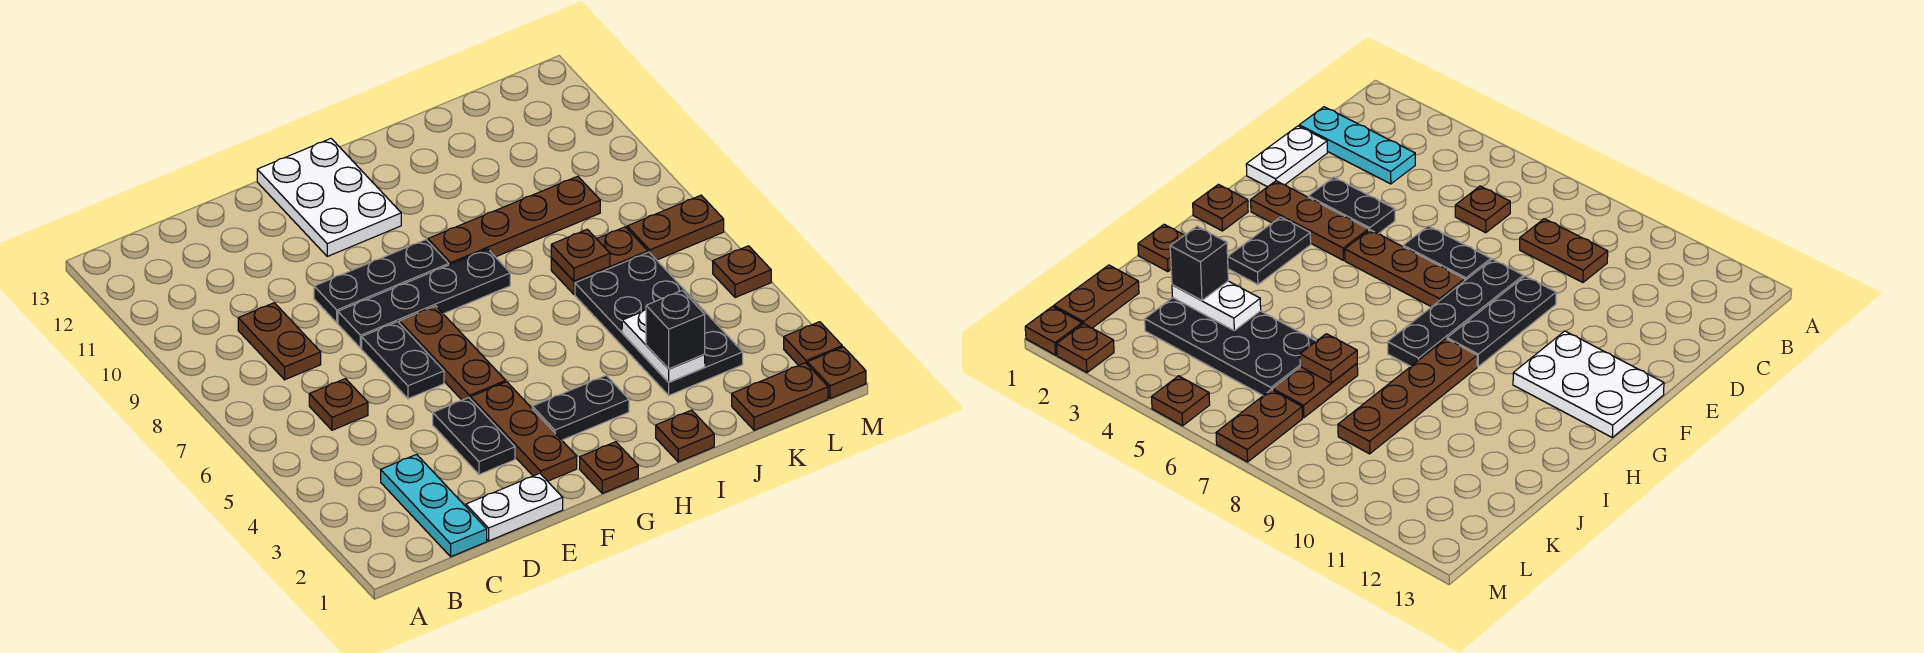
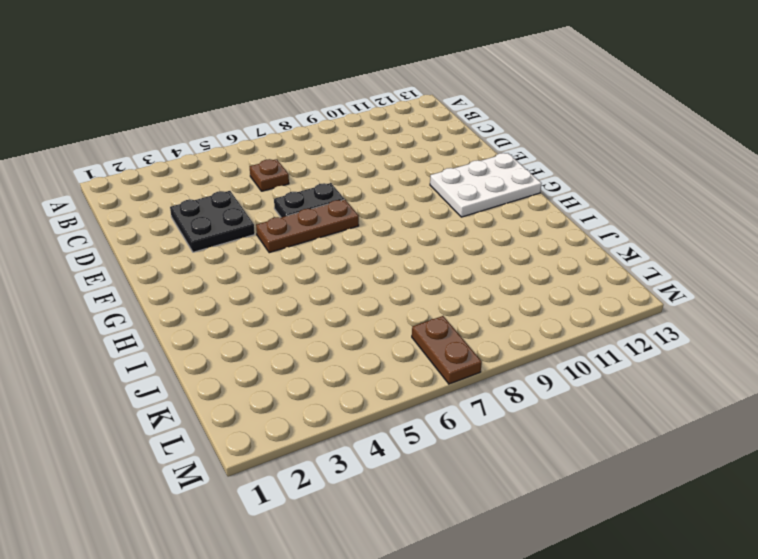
black 2x2 plate [170,191,255,252] -> black 1x2 plate [433,398,515,475]
none -> cyan 1x3 plate [381,454,487,557]
none -> brown 1x2 plate [238,303,321,380]
none -> white 1x2 plate [466,473,563,541]

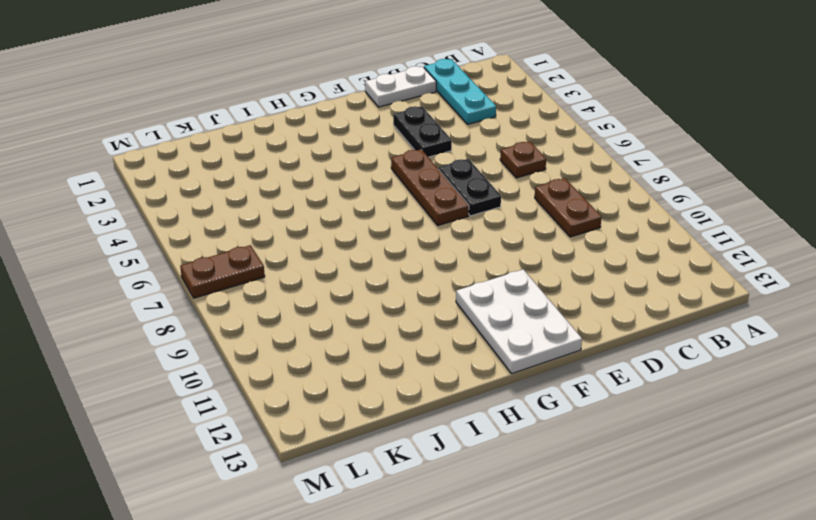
none -> black 1x4 plate [338,249,510,348]
none -> black 1x3 plate [314,240,449,323]
none -> brown 1x3 plate [471,382,577,481]

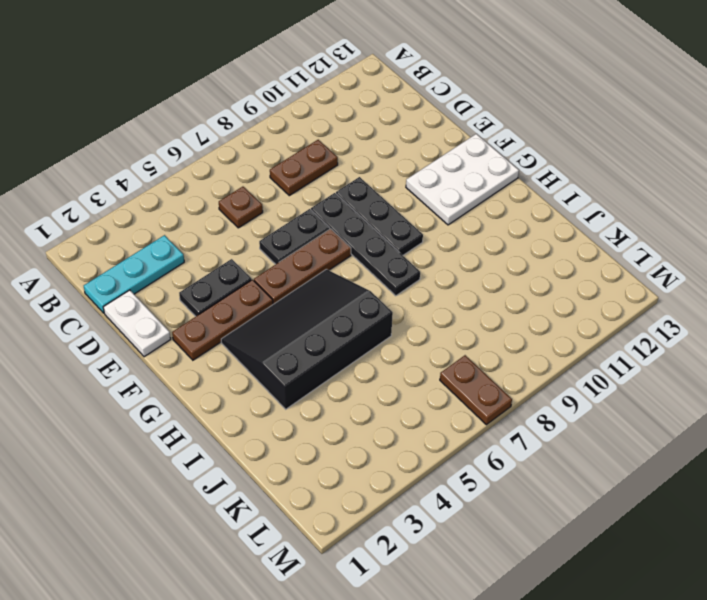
black 3x4 slope [221,269,393,409] -> black 1x2 plate [532,375,629,440]
none -> brown 1x1 plate [580,442,638,493]
none -> brown 1x4 plate [428,176,600,265]
none -> brown 1x1 plate [656,410,714,462]

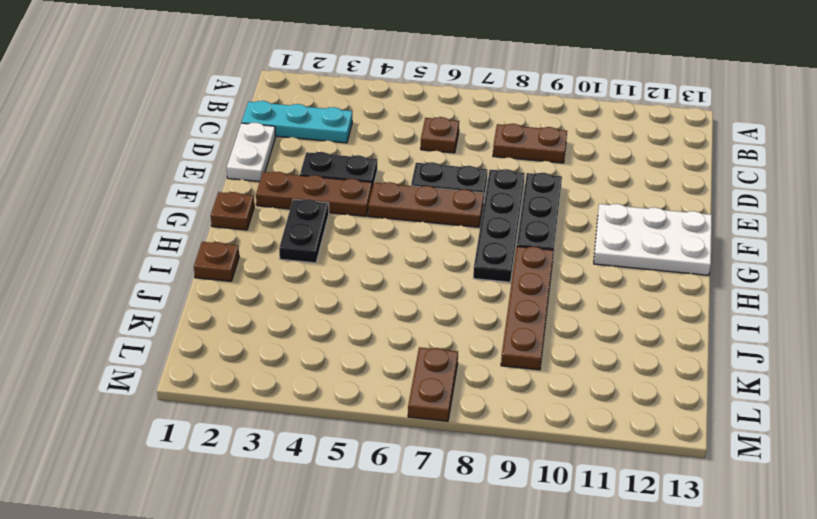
none -> black 2x4 plate [575,252,743,395]
none -> brown 1x2 plate [551,227,648,294]
none -> brown 1x2 plate [732,363,828,430]

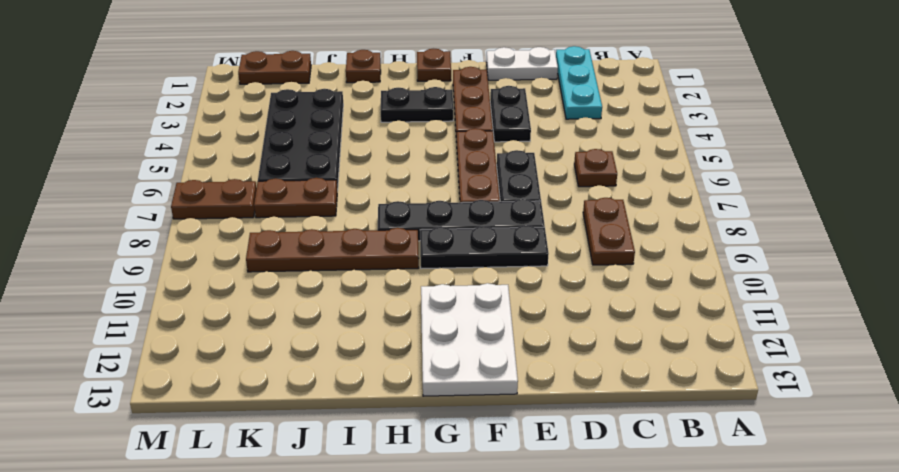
none -> brown 1x1 plate [807,347,866,399]
none -> brown 1x1 plate [784,322,842,365]
none -> brown 1x1 plate [713,246,771,298]

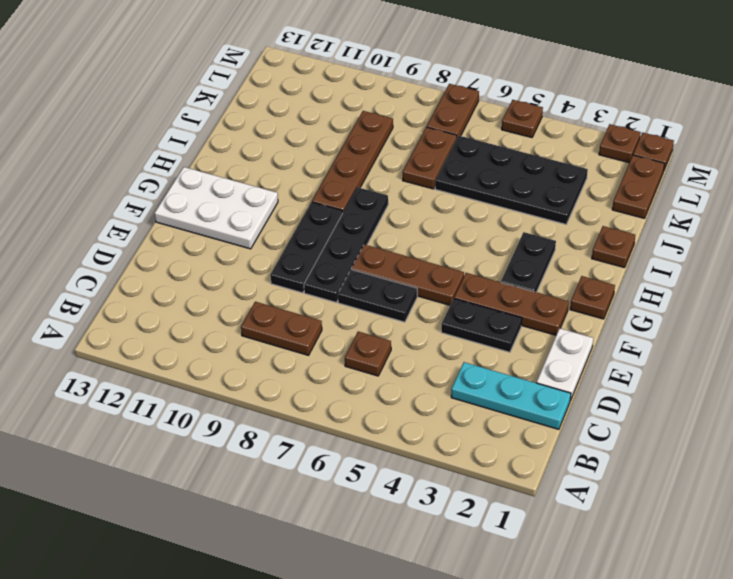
none -> white 1x2 plate [622,310,705,382]
none -> brown 1x1 plate [551,229,610,281]
none -> black 1x1 brick [646,291,705,369]

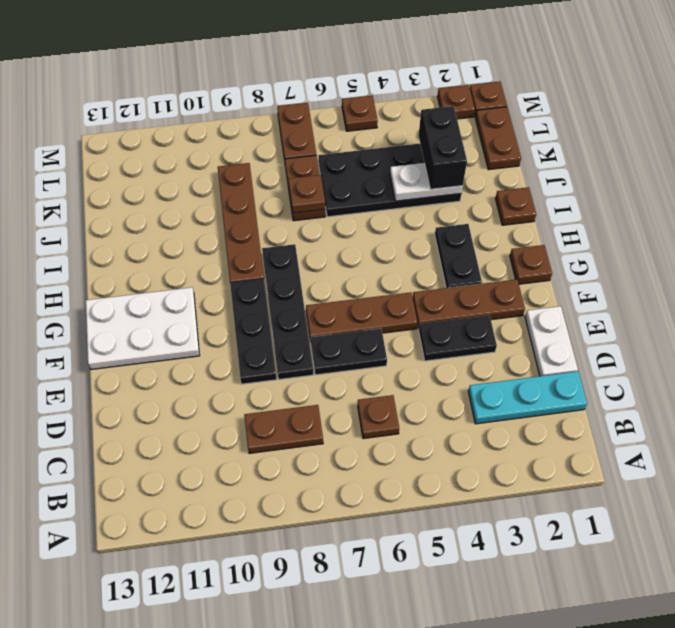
black 1x2 brick [419,106,467,189] -> black 1x1 brick [646,291,705,369]

